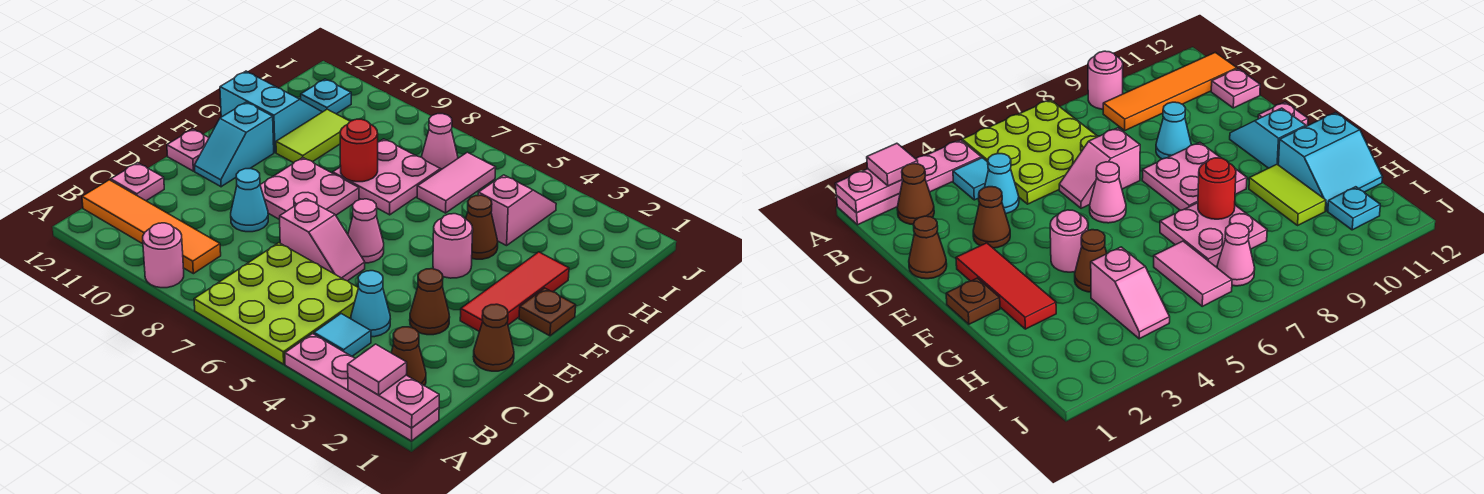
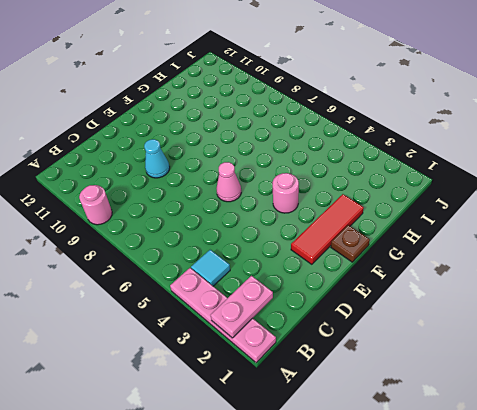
pink 1x2 plate [211,276,273,338] -> pink 1x2 plate turned to [348,375,439,428]
none -> lime 3x3 plate [194,243,358,364]
none -> brown 1x1 cone [391,327,426,386]
none -> orange 1x4 tile [82,180,221,274]
none -> cyan 1x1 cone [351,271,390,337]

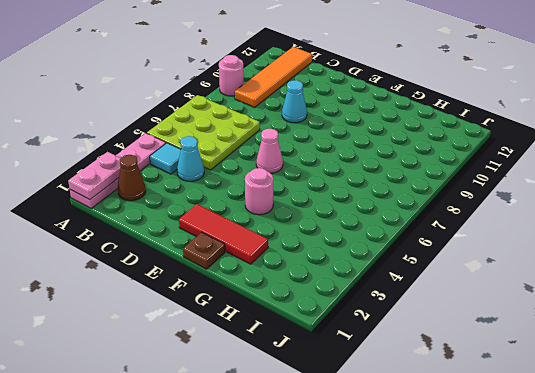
none -> pink 1x1 plate [111,163,164,201]
none -> brown 1x1 cone [473,304,514,371]
none -> brown 1x1 cone [410,269,450,335]
none -> pink 1x2 slope [280,199,365,281]

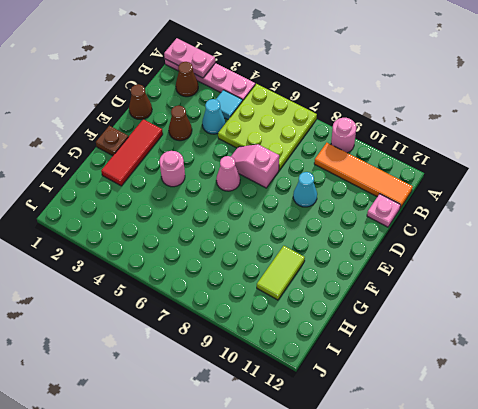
none -> pink 2x2 plate [260,158,359,220]
none -> cyan 1x2 slope [194,102,274,187]
none -> pink 1x1 plate [167,129,209,171]
none -> brown 1x1 cone [466,195,498,259]

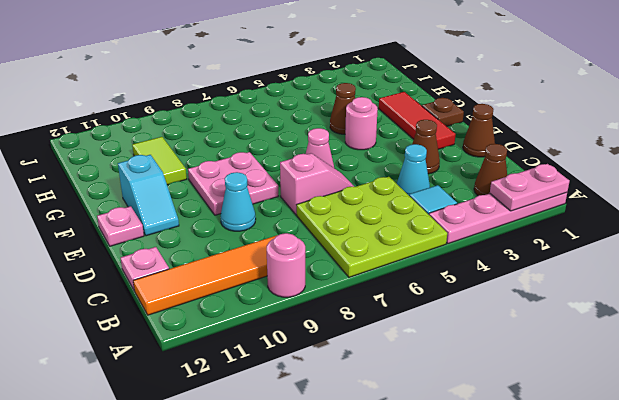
none -> pink 2x2 plate [333,139,440,215]
none -> cyan 2x2 slope [220,71,322,152]
none -> pink 1x2 slope [478,175,556,246]
none -> pink 1x2 tile [417,152,496,213]

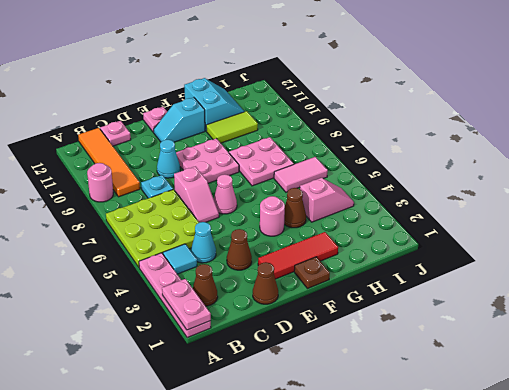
cyan 1x1 plate [141,175,173,198] -> cyan 1x1 plate moved to [301,79,351,114]
none -> pink 1x1 cone [422,114,458,170]
none -> red 1x1 round brick [340,119,378,182]
none -> pink 1x1 tile [348,344,407,395]

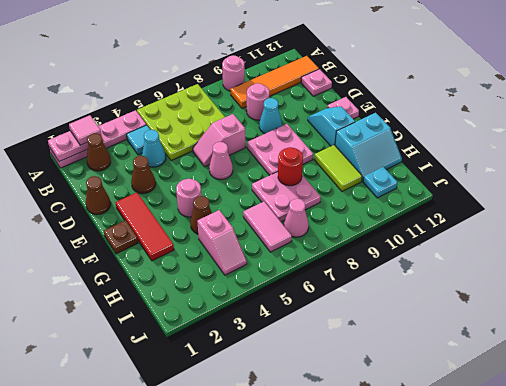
pink 1x1 round brick [247,83,269,120] -> none

